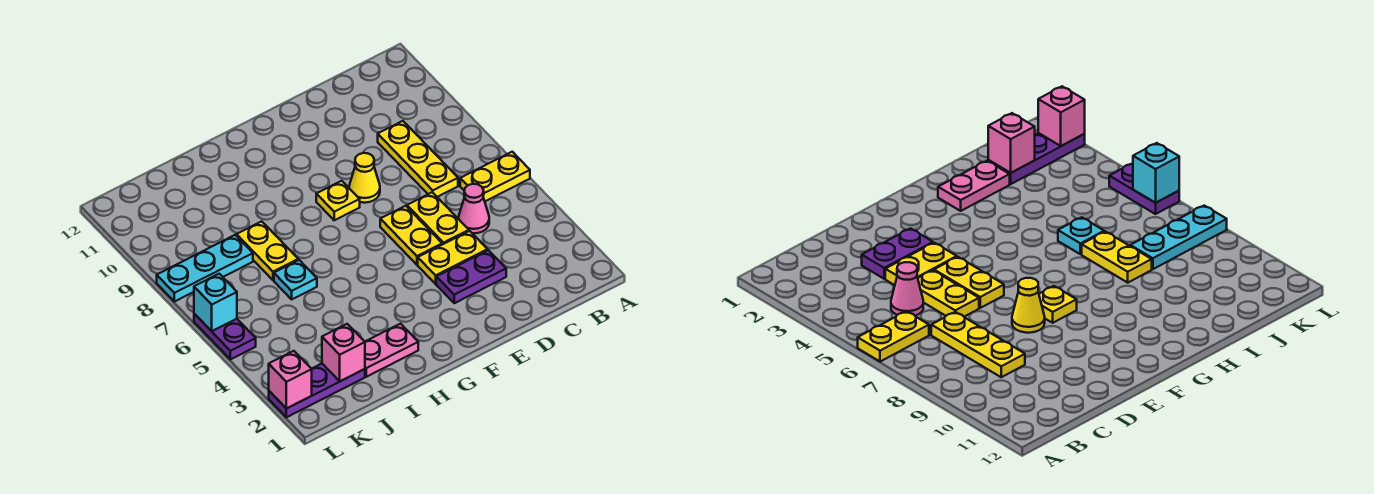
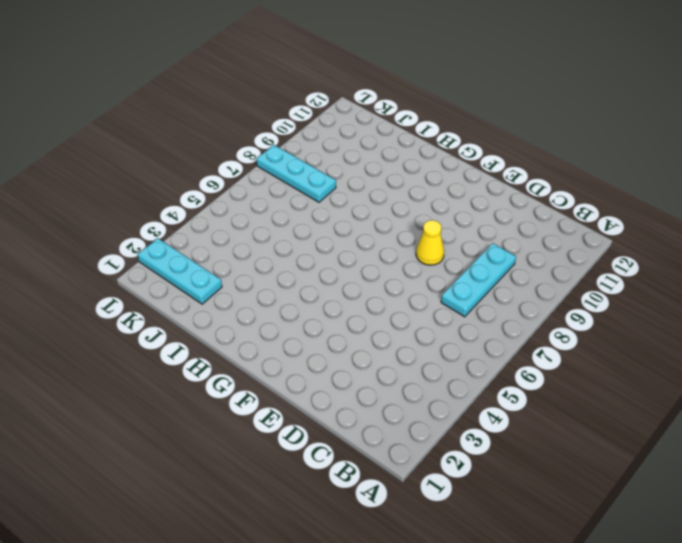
cyan 1x3 plate [441,243,516,317] -> yellow 1x3 plate [378,121,458,197]
cyan 1x3 plate [138,238,222,304] -> purple 1x3 plate [269,364,365,417]
none -> yellow 1x2 plate [460,152,530,201]
none -> pink 1x1 cone [458,184,489,233]
none -> purple 1x2 plate [436,250,506,303]

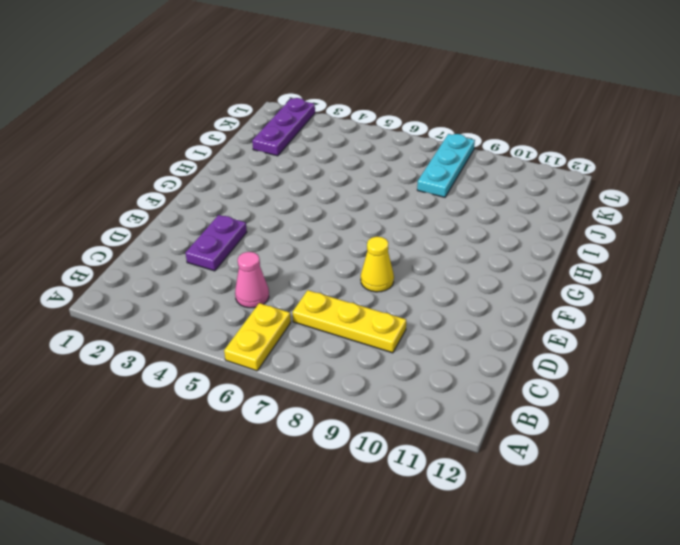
none -> yellow 1x2 plate [418,231,488,284]
none -> yellow 1x2 plate [407,192,469,244]
none -> yellow 1x2 plate [380,206,442,265]

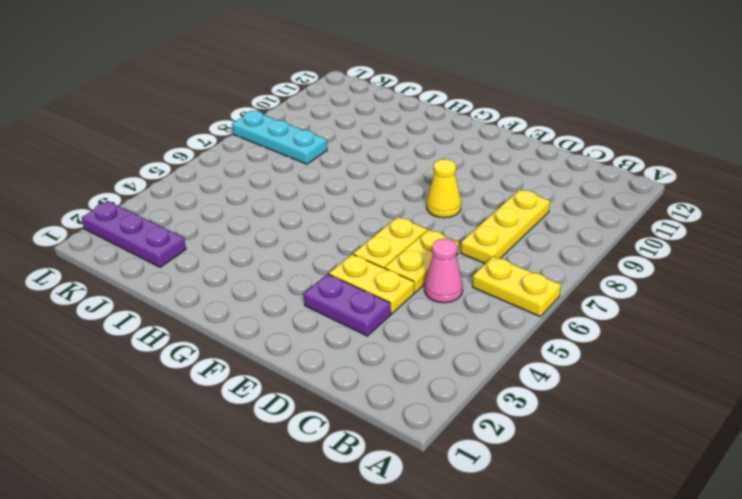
none -> yellow 1x1 plate [316,181,360,220]
none -> pink 1x2 plate [365,324,418,377]
none -> cyan 1x1 plate [274,260,317,299]

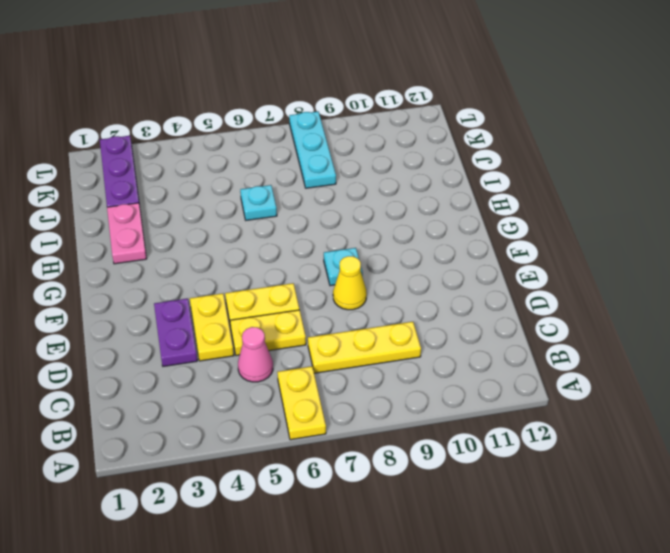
cyan 1x1 plate [324,248,363,286] -> yellow 1x1 plate [316,181,360,220]
none -> yellow 1x2 plate [237,221,298,280]
none -> purple 1x2 plate [194,314,256,359]
none -> pink 1x1 brick [322,324,365,381]

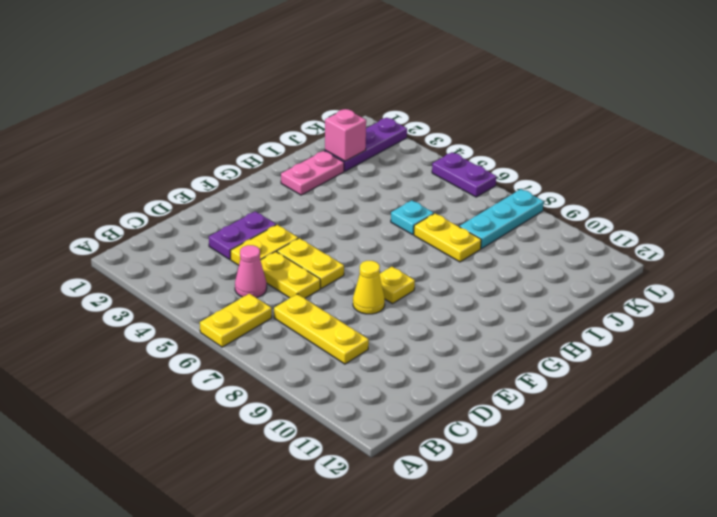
none -> pink 1x1 brick [269,351,312,409]
none -> cyan 1x1 brick [194,274,237,331]

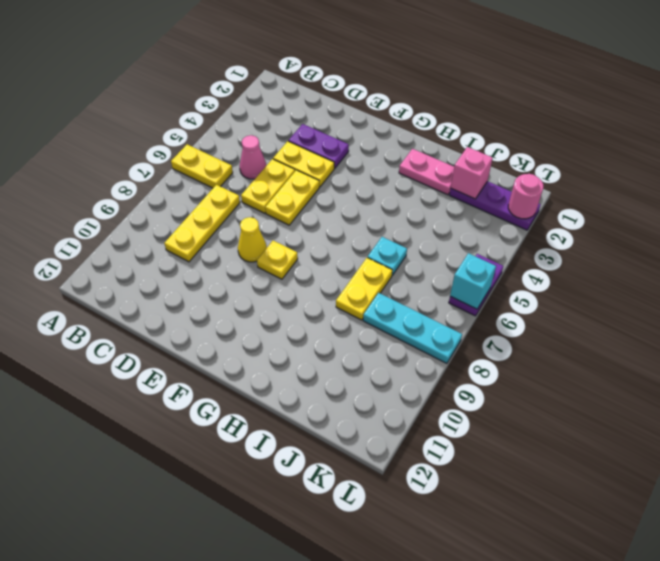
pink 1x1 round brick [508,174,544,219] -> pink 1x1 brick [269,351,312,409]

